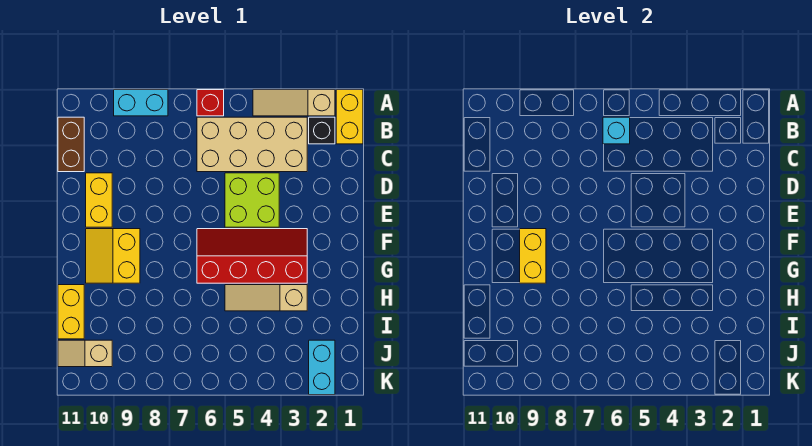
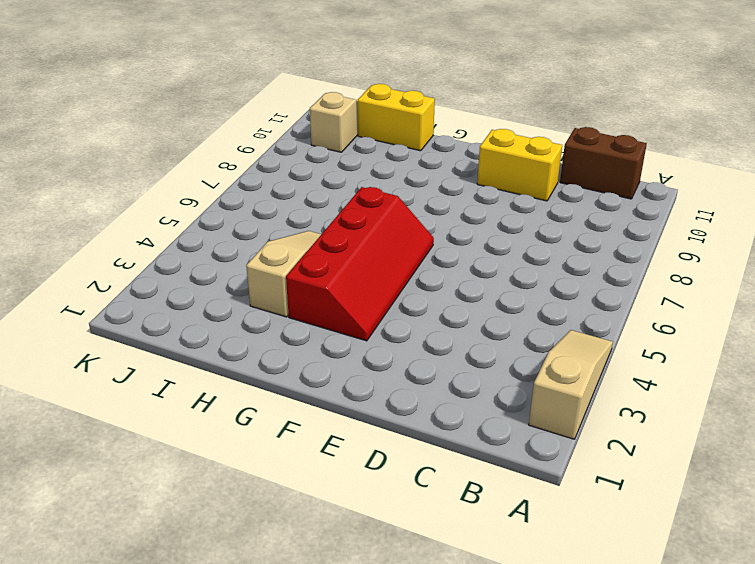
none -> yellow 1x2 brick [336,90,363,144]
none -> red 1x1 brick [197,90,224,116]
none -> cyan 1x2 brick [114,90,168,116]

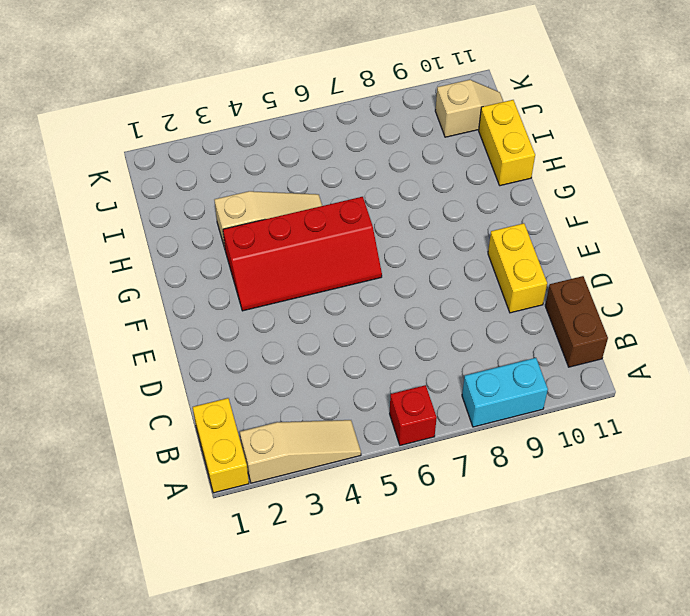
none -> black 1x1 brick [309,117,335,144]
none -> tan 2x4 brick [197,117,307,172]
none -> lime 2x2 brick [225,173,279,227]

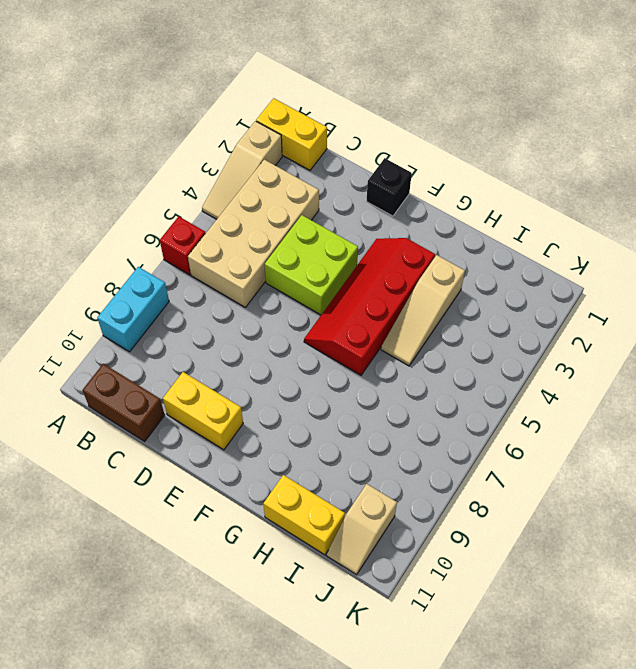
black 1x1 brick [366,158,412,216] -> black 1x1 brick moved to [309,117,335,144]
none -> yellow 2x2 slope [86,229,140,283]
none -> cyan 1x2 brick [309,340,335,395]
none -> cyan 1x1 brick [603,117,630,144]

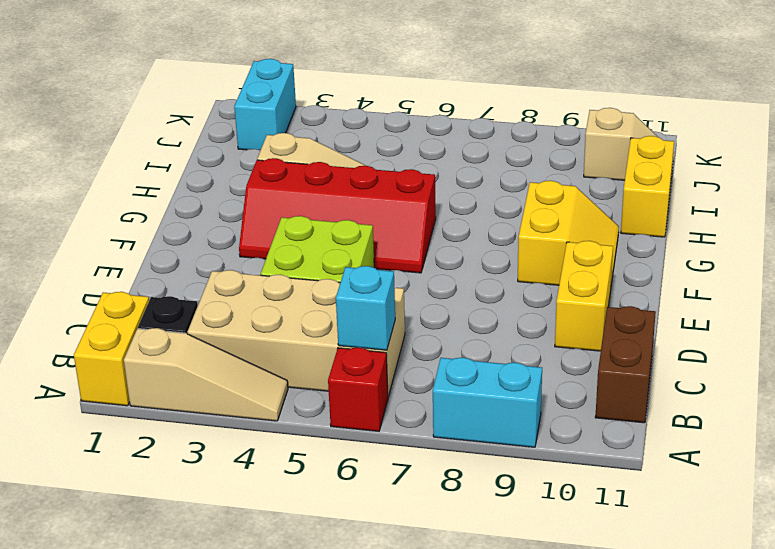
none -> yellow 1x2 brick [520,229,546,283]

